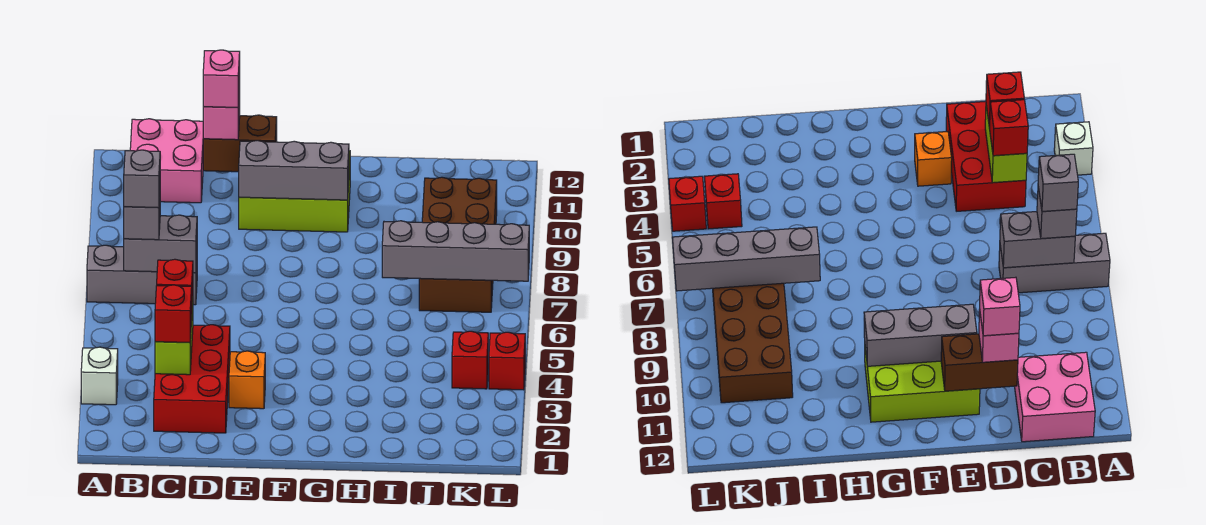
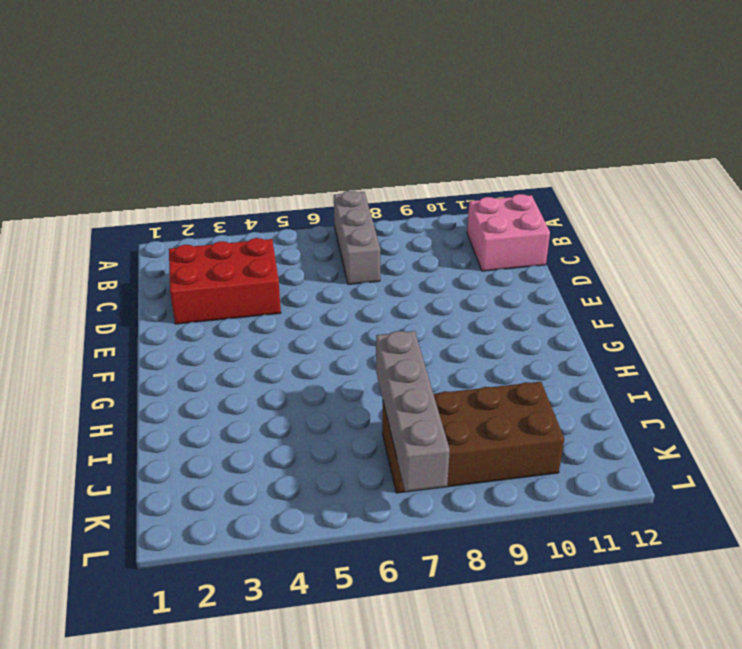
none -> white 1x1 brick [81,347,118,405]
none -> orange 1x1 brick [229,351,265,409]
none -> lime 2x3 brick [239,151,350,232]

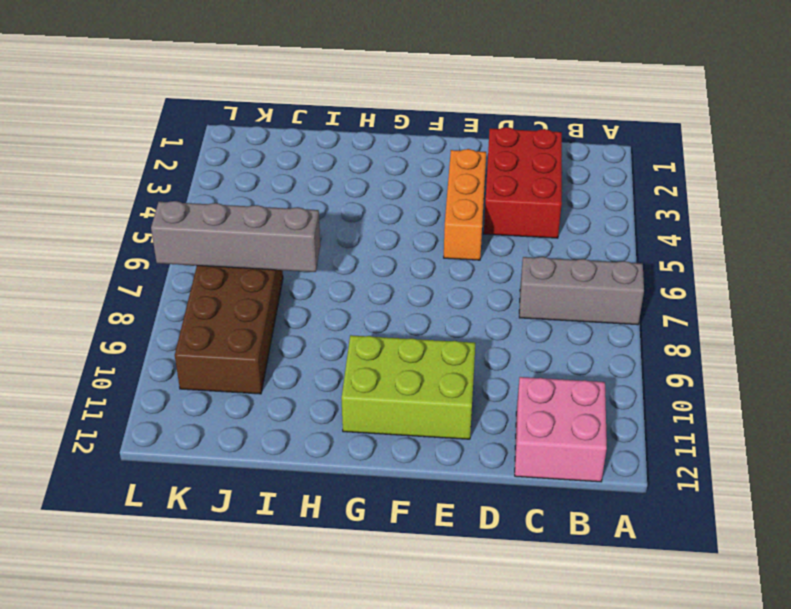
orange 1x3 brick [444,149,486,260] -> orange 1x1 brick [229,351,265,409]
none -> white 1x1 brick [81,347,118,405]
none -> red 1x1 brick [452,331,488,389]
none -> red 1x1 brick [489,332,525,390]

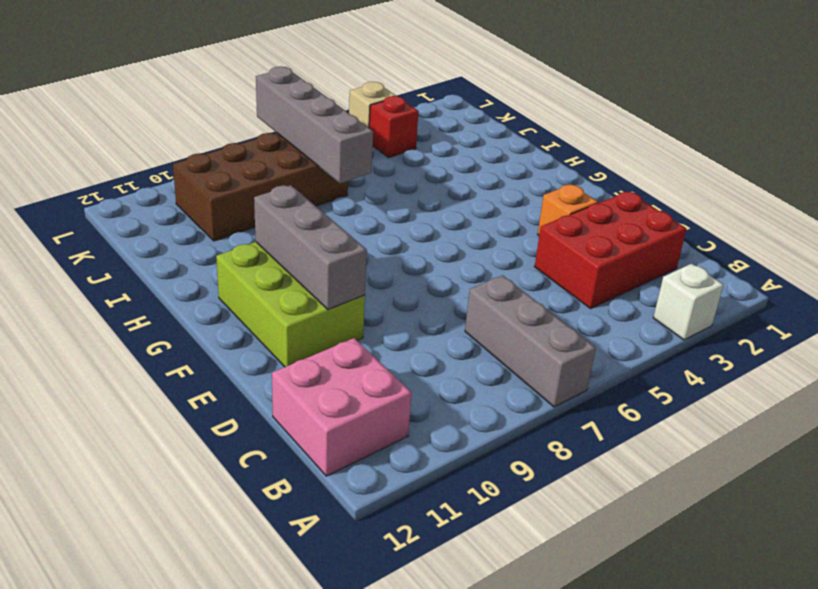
tan 1x1 brick [349,82,396,128] -> red 1x1 brick [489,332,525,390]
none -> grey 1x2 brick [124,215,197,273]
none -> lime 1x2 brick [155,302,193,375]
none -> brown 1x2 brick [203,115,277,172]

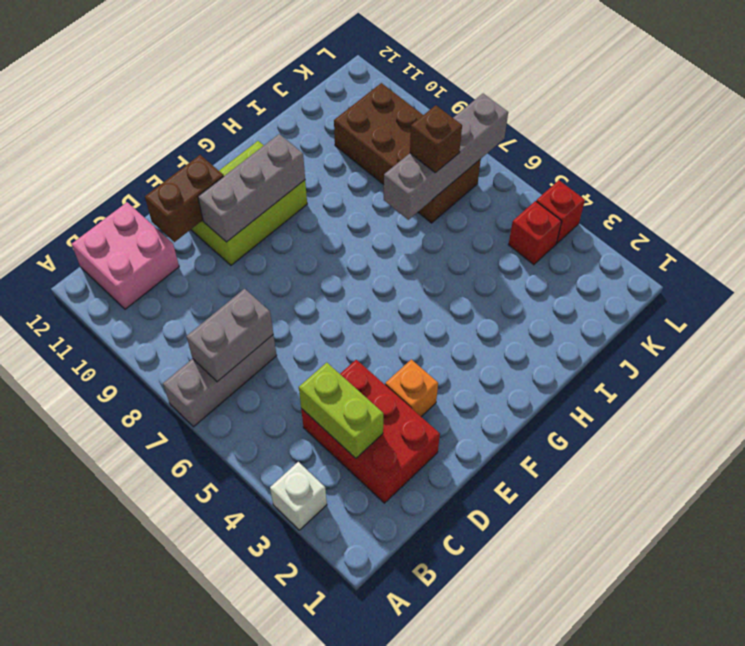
brown 1x1 brick [410,105,462,173] -> none
none -> grey 1x1 brick [124,197,160,240]
none -> red 1x1 brick [155,285,192,343]
none -> red 1x1 brick [157,259,193,302]

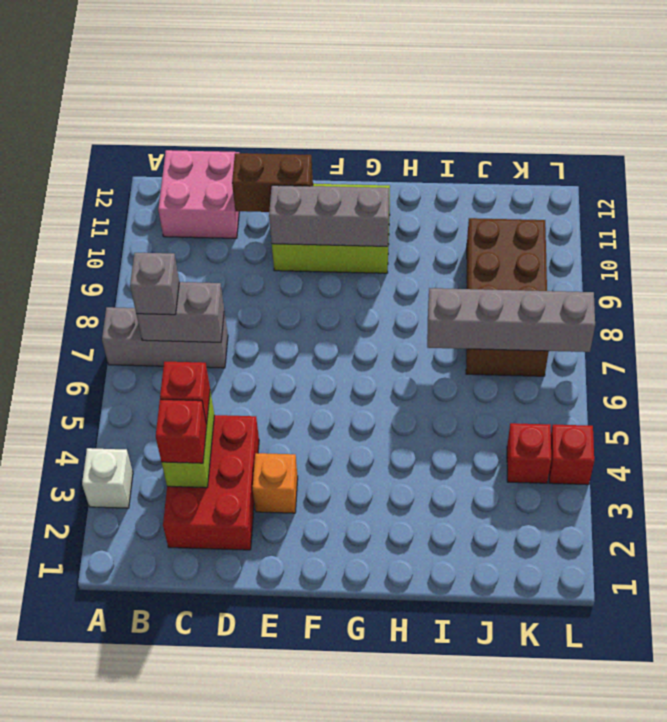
none -> pink 1x1 brick [203,87,240,140]
none -> grey 1x1 brick [124,150,160,208]
none -> pink 1x1 brick [203,50,240,107]

